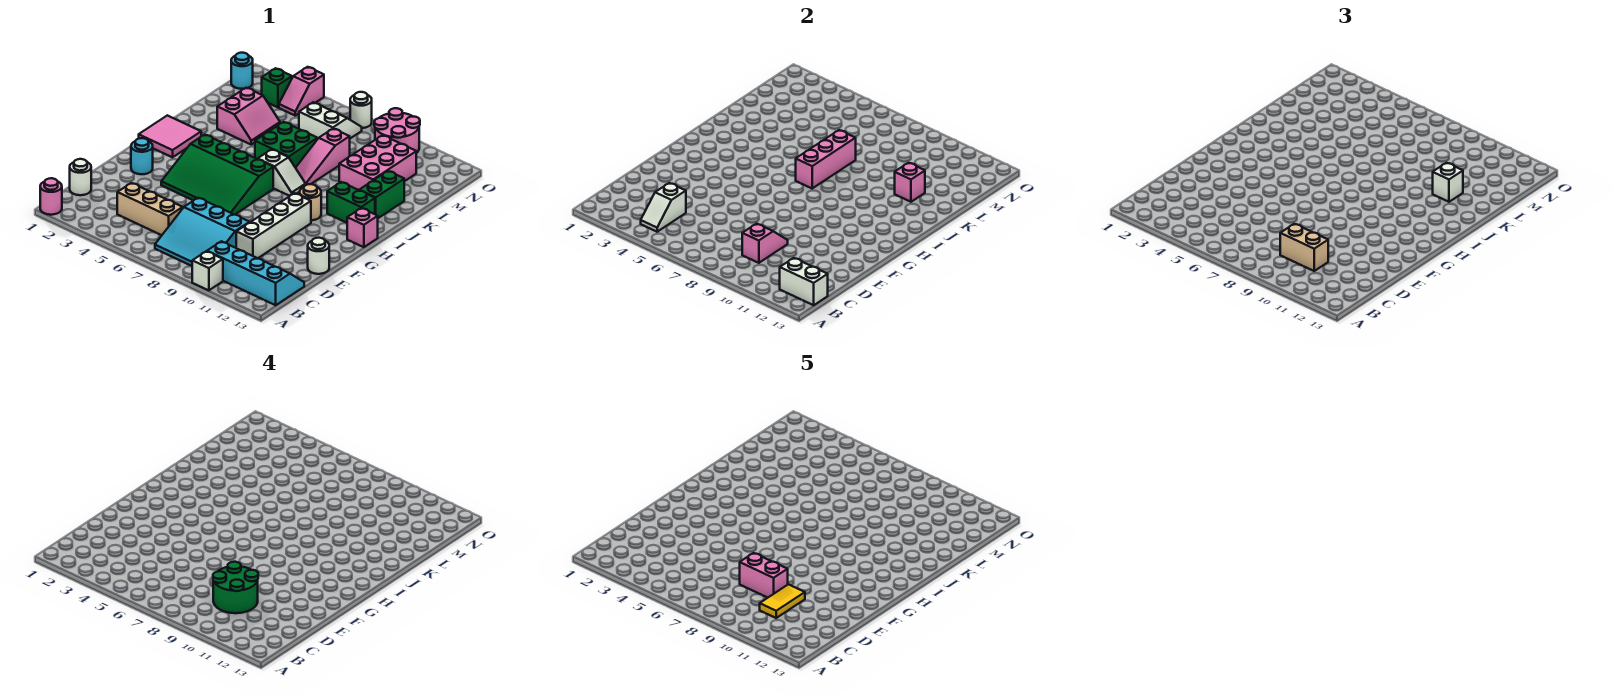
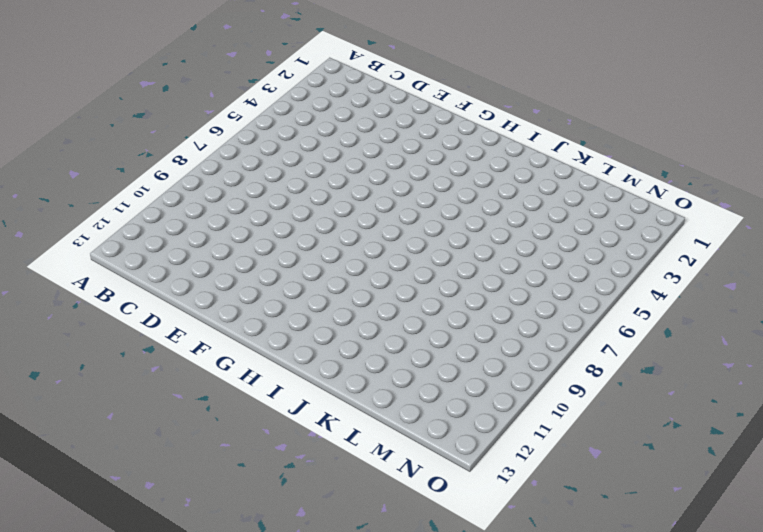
none -> pink 1x1 round brick [40,178,62,215]
none -> white 1x1 brick [192,251,223,290]
none -> cyan 3x3 slope [155,198,250,266]
none -> cyan 2x4 slope [207,241,304,305]

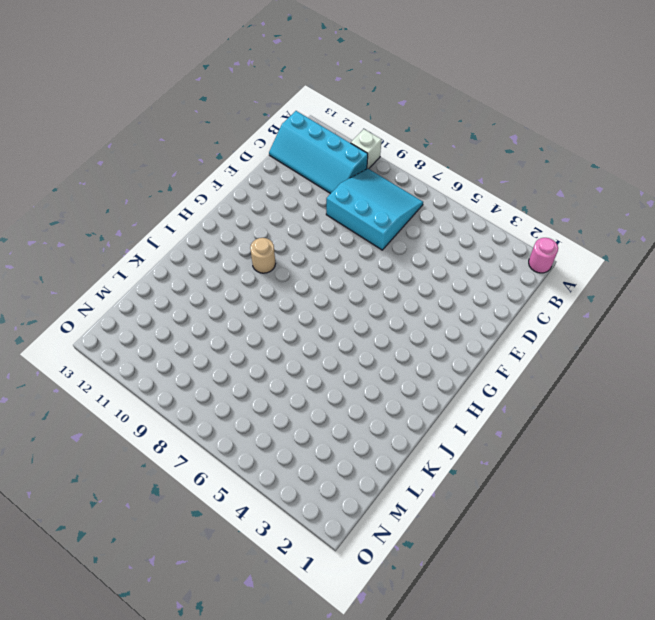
none -> white 1x1 round brick [70,159,91,195]
none -> tan 1x3 brick [117,183,183,235]
none -> white 1x4 brick [236,193,311,258]
none -> white 1x1 round brick [308,238,329,274]

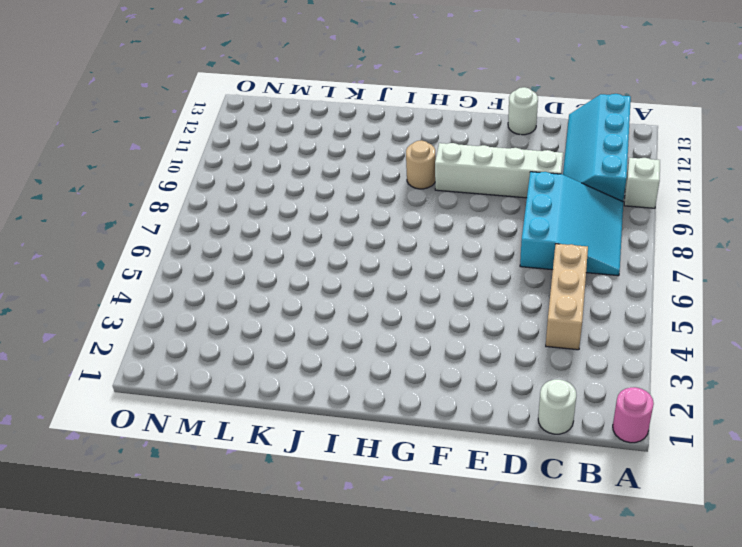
none -> cyan 1x1 round brick [131,138,153,174]
none -> green 3x4 slope [161,135,273,215]
none -> pink 2x2 tile [139,115,201,157]
none -> pink 1x1 brick [347,208,378,247]

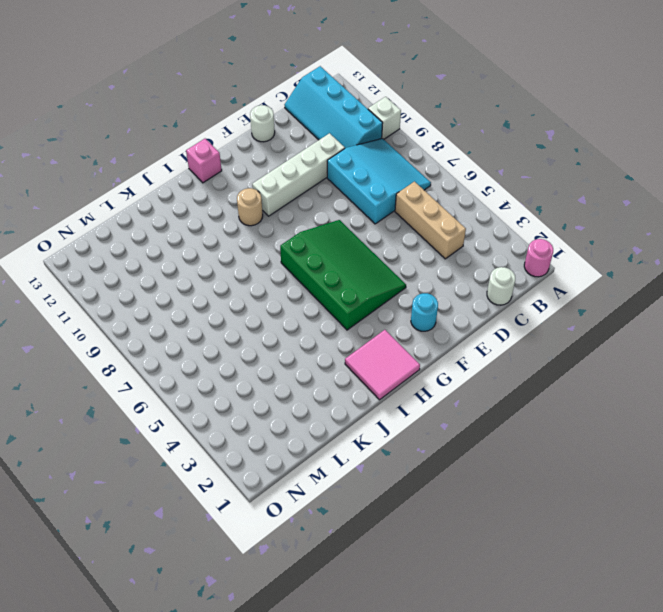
none -> white 1x2 slope [258,149,306,196]
none -> green 1x2 brick [327,182,375,223]
none -> green 2x2 brick [255,122,318,168]
none -> pink 1x3 slope [296,129,350,185]

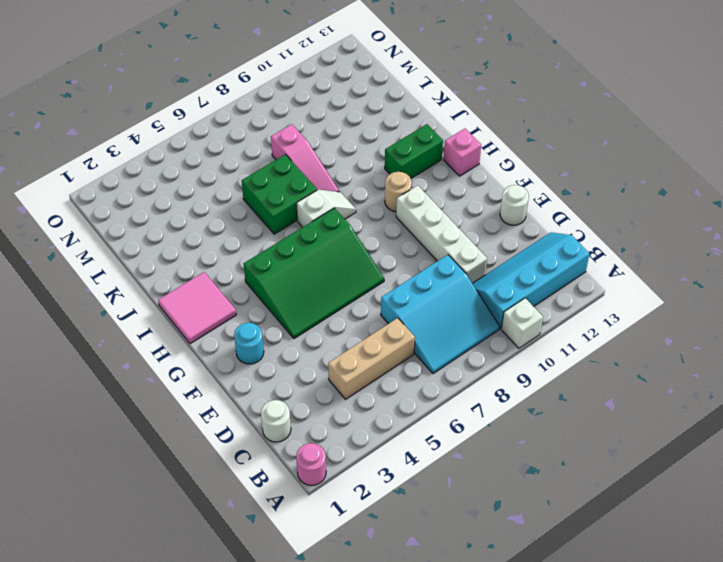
none -> green 1x2 brick [359,171,404,218]
none -> pink 2x2 slope [217,88,280,145]
none -> pink 2x3 brick [339,135,416,190]
none -> white 2x2 slope [299,102,362,138]

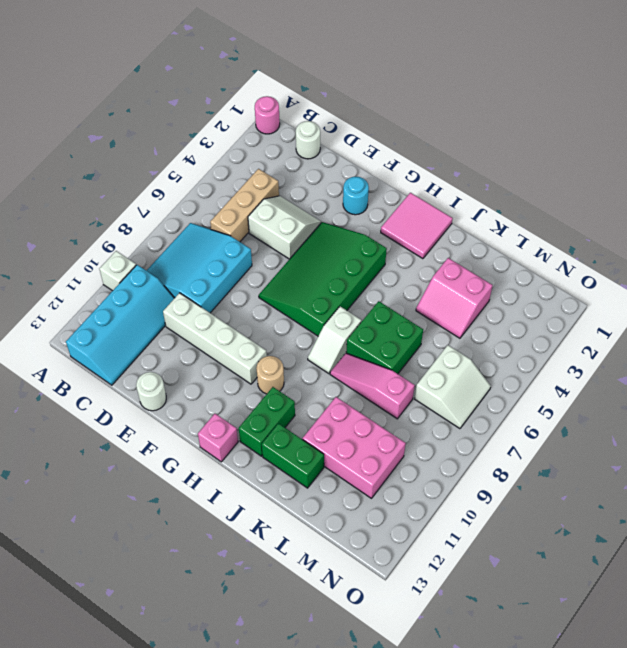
white 2x2 slope [248,196,321,259] -> none
none -> cyan 1x1 round brick [231,53,253,89]
none -> green 1x1 brick [262,68,292,107]
none -> pink 1x2 slope [279,67,324,116]
none -> pink 2x2 round brick [374,108,420,153]

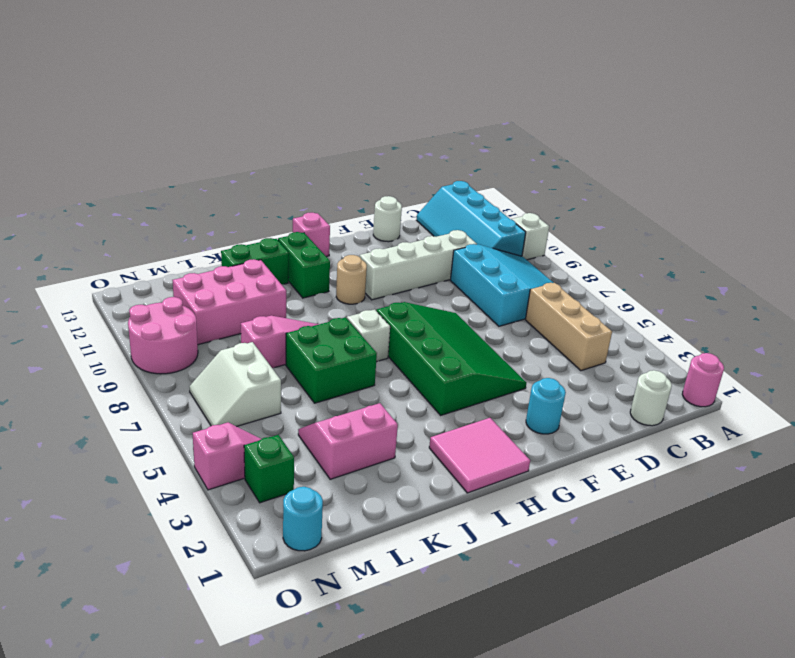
none -> white 1x1 round brick [350,92,372,128]
none -> white 1x2 slope [641,183,686,232]
none -> white 1x2 brick [780,258,828,305]
none -> pink 1x2 slope [742,224,788,263]

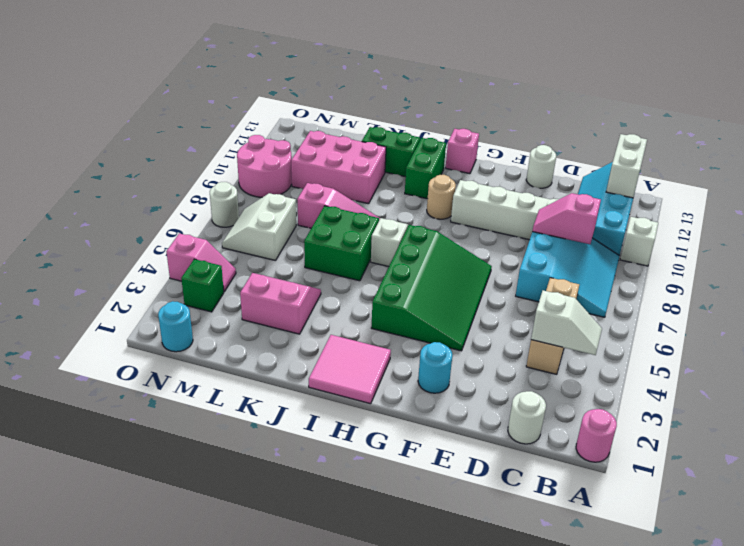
none -> pink 1x3 brick [796,130,856,188]
none -> pink 1x1 brick [895,163,925,202]
none -> tan 1x2 brick [1280,224,1328,271]
none -> white 1x1 brick [1433,163,1463,202]

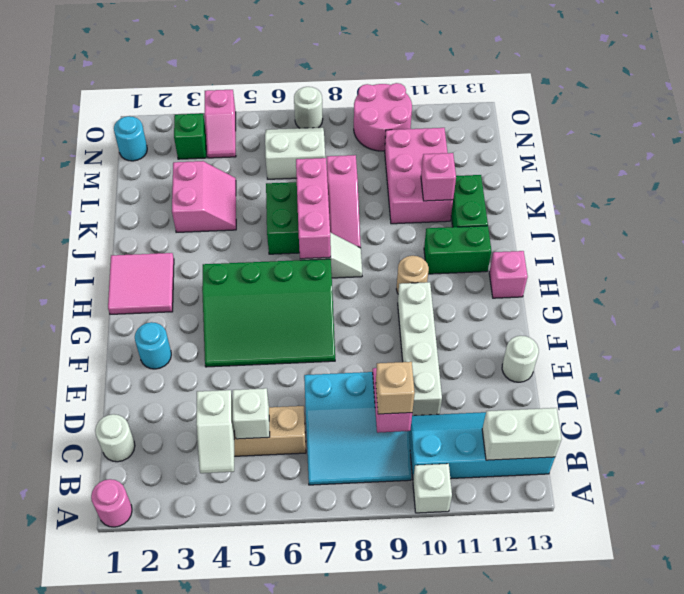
white 1x1 brick [233,388,270,439] -> white 1x1 brick moved to [1433,163,1463,202]
tan 1x1 brick [376,362,415,414] -> tan 1x2 brick [1280,224,1328,271]
none -> green 2x2 round brick [213,562,258,613]
none -> yellow 1x2 tile [760,584,805,618]
none -> pink 1x2 brick [740,553,788,598]

